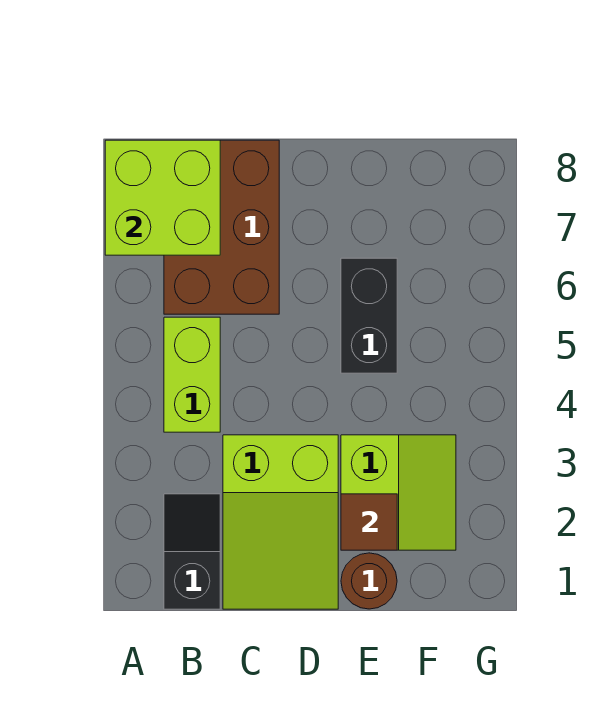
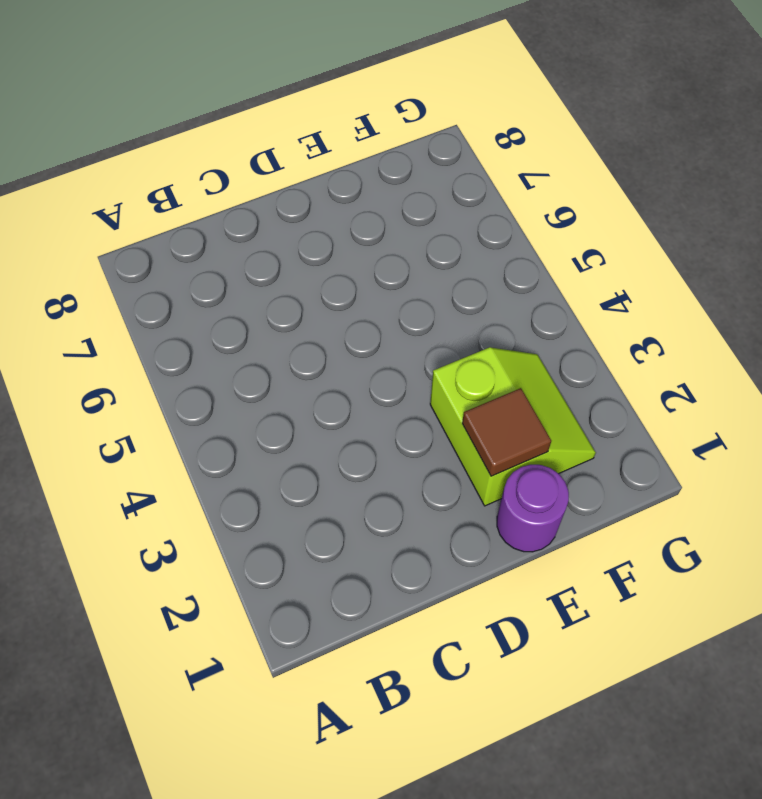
purple 1x1 round brick [497,465,569,552] -> brown 1x1 round brick [341,553,397,609]
none -> black 1x2 slope [164,494,220,609]
none -> lime 1x2 brick [164,317,220,432]

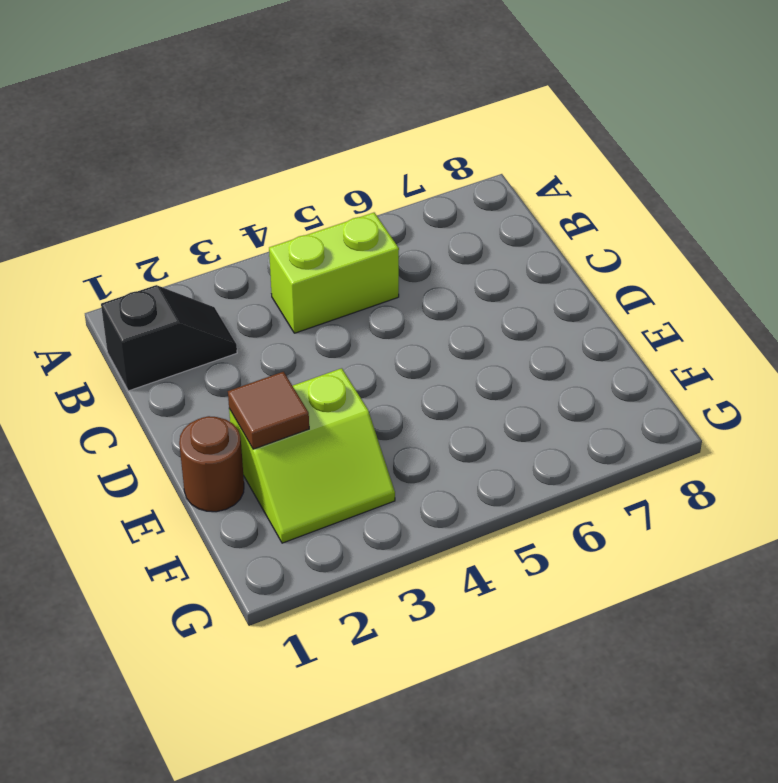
none -> brown 2x3 brick [164,140,279,314]
none -> lime 2x3 slope [223,435,338,609]

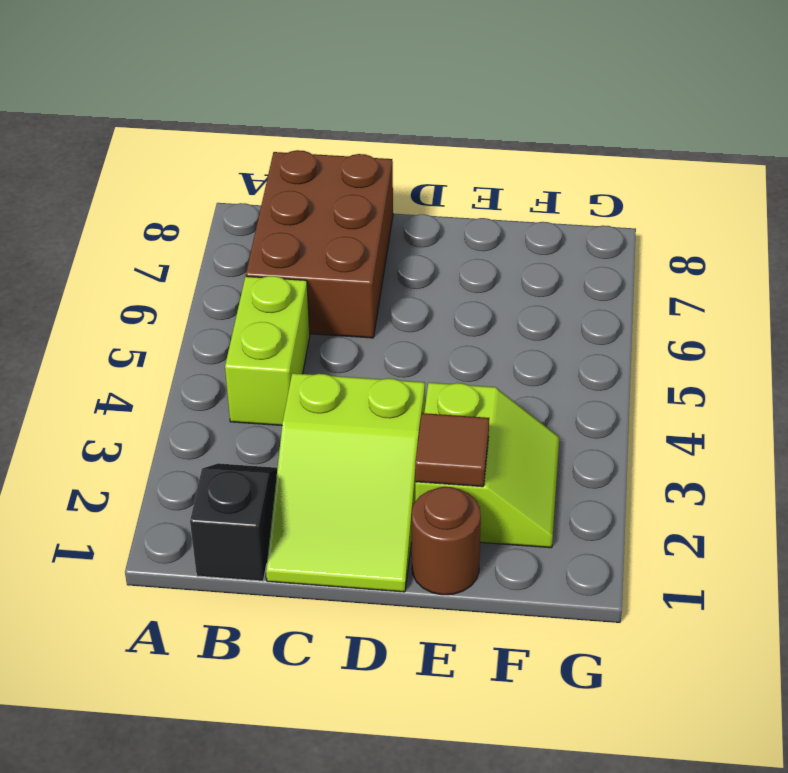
none -> black 1x2 brick [341,258,397,373]
none -> lime 2x2 brick [105,140,220,255]

